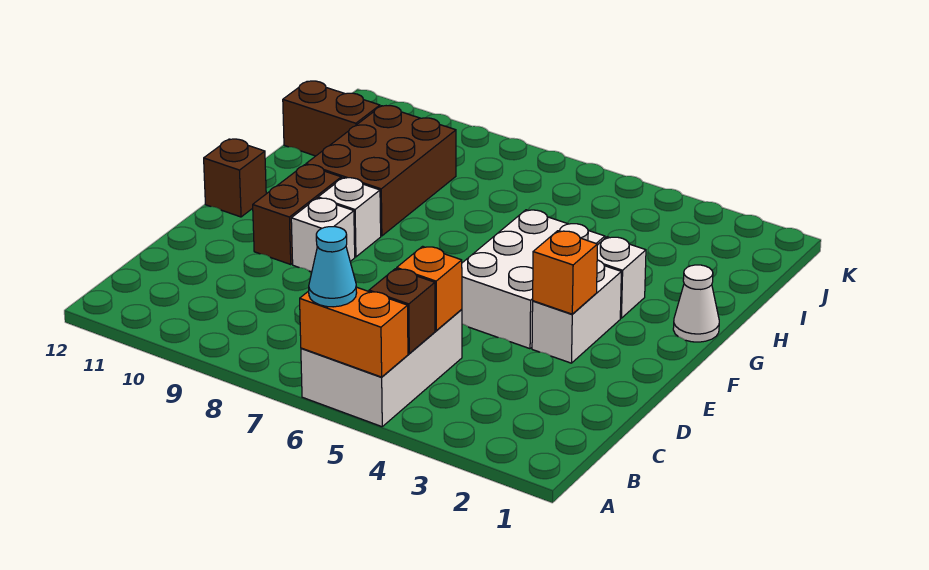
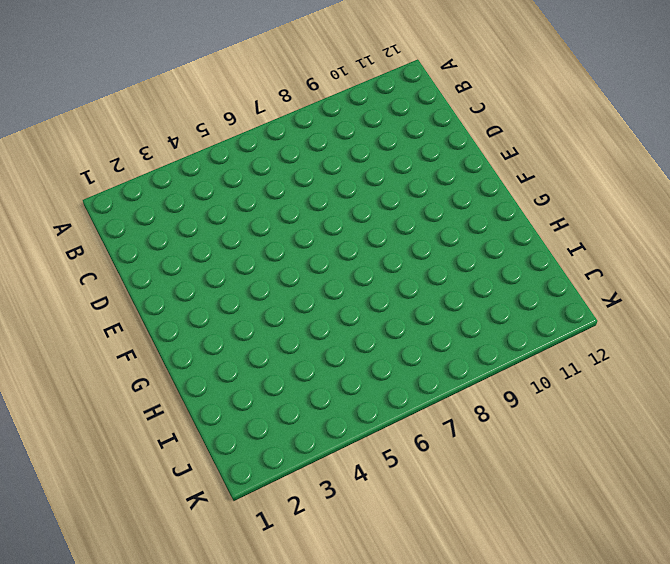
none -> white 2x3 brick [301,309,462,427]
none -> white 1x2 brick [532,260,621,363]
none -> white 2x3 brick [462,210,605,349]

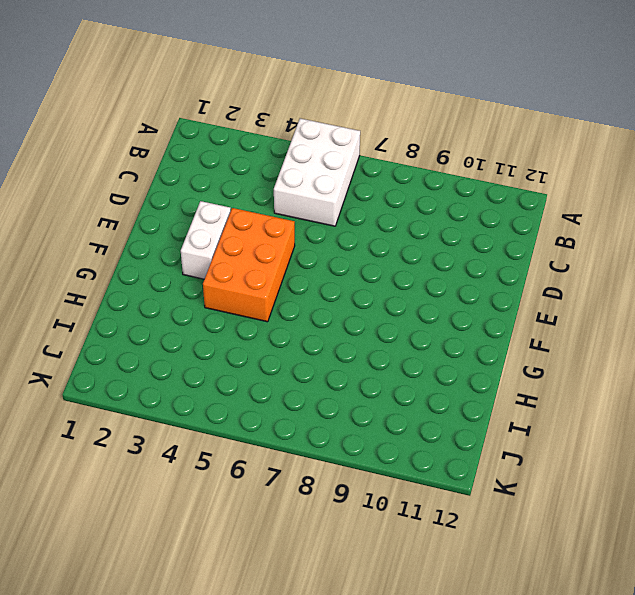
orange 2x3 brick [203,208,295,322] -> white 2x3 brick [462,210,605,349]
none -> white 1x1 brick [291,198,355,272]
none -> brown 1x2 brick [253,165,341,264]
none -> white 1x1 brick [318,178,381,257]

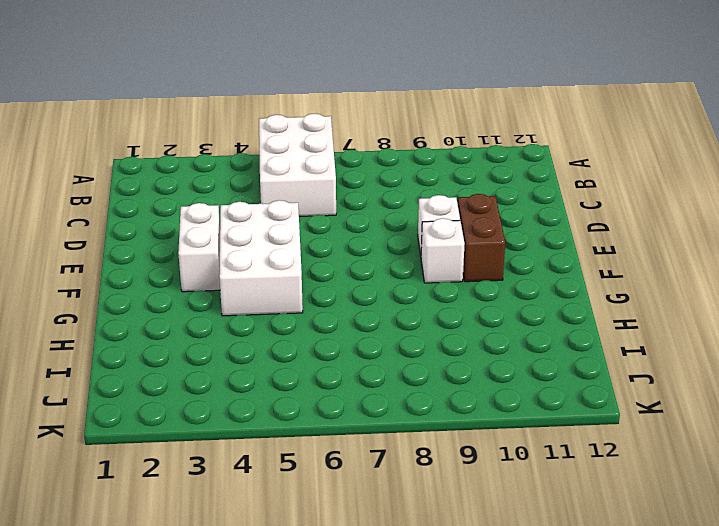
none -> brown 1x1 brick [204,139,266,217]
none -> white 1x1 cone [673,265,719,342]
none -> white 1x1 brick [597,237,646,318]

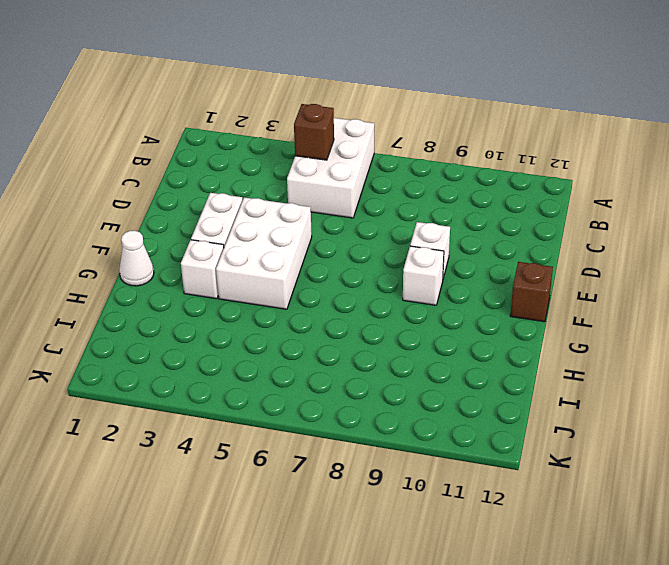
none -> brown 1x2 brick [253,165,341,264]
none -> brown 2x3 brick [306,106,456,236]
none -> brown 1x2 brick [283,81,380,156]

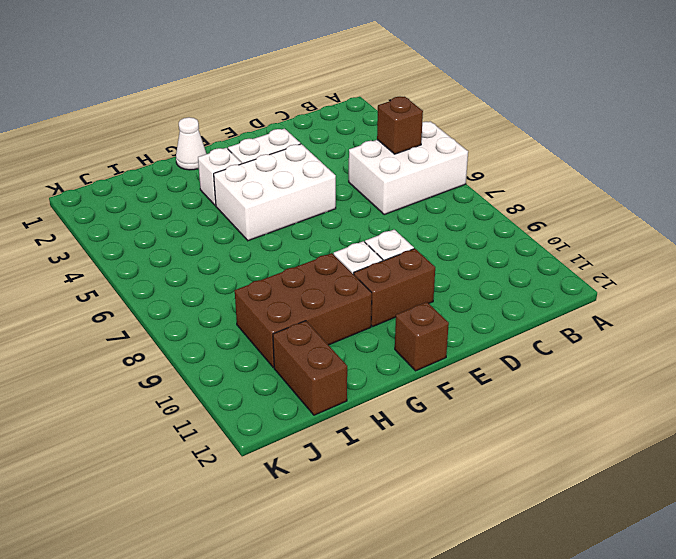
none -> orange 1x2 brick [300,287,408,377]
none -> orange 1x1 brick [397,246,462,330]
none -> orange 1x1 brick [533,231,598,314]

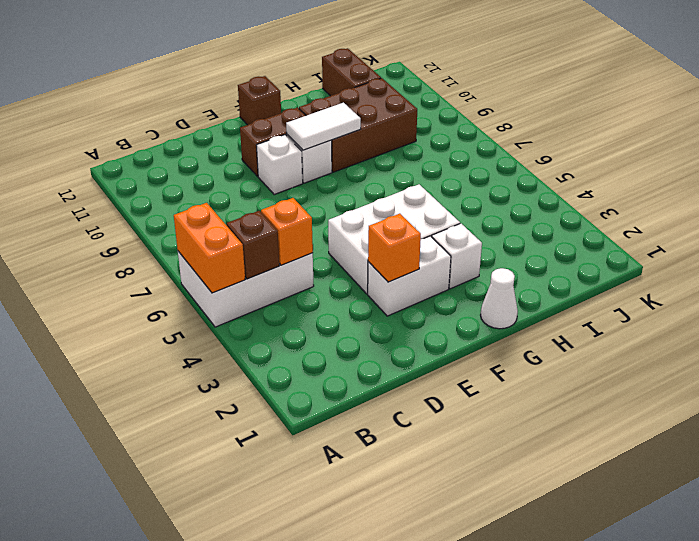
white 1x2 tile [286,103,361,150] -> none
none -> cyan 1x1 cone [309,227,357,307]

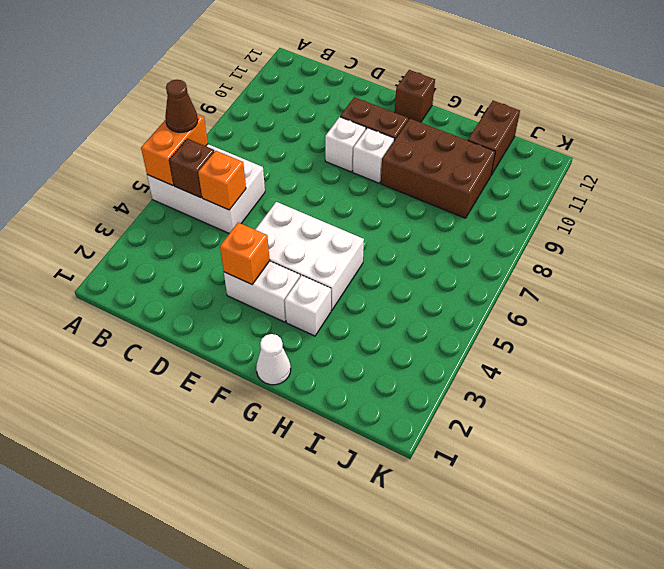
brown 1x1 cone [165,80,198,132] -> cyan 1x1 cone [309,227,357,307]

